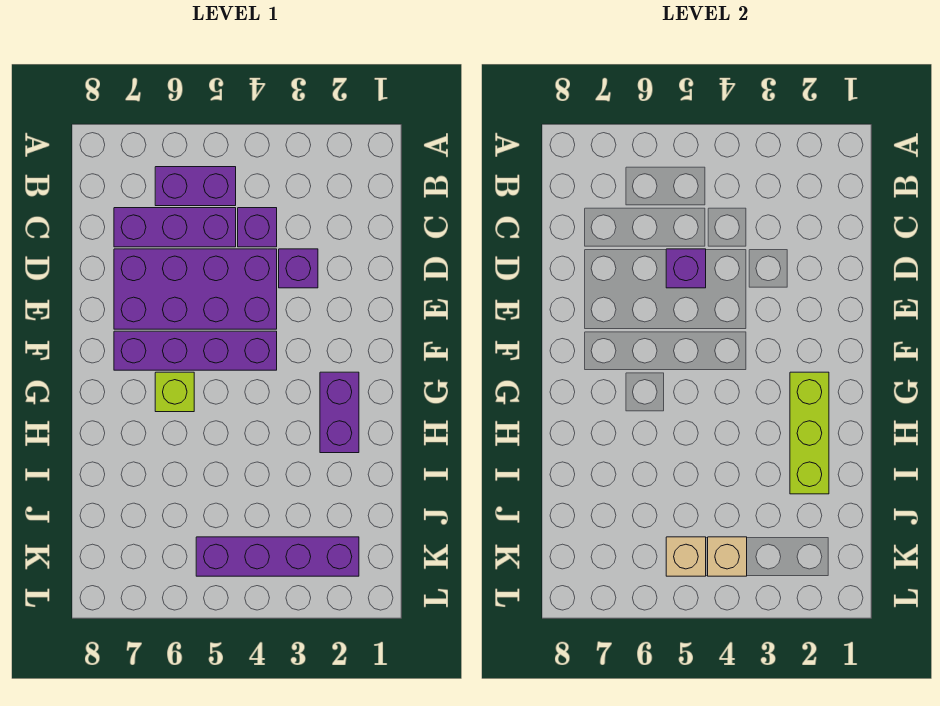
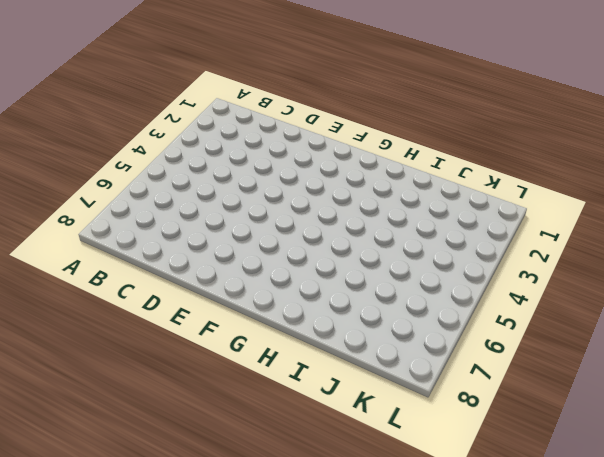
none -> purple 1x2 brick [155,167,236,206]
none -> purple 1x1 brick [238,208,277,247]
none -> purple 1x3 brick [114,208,236,247]

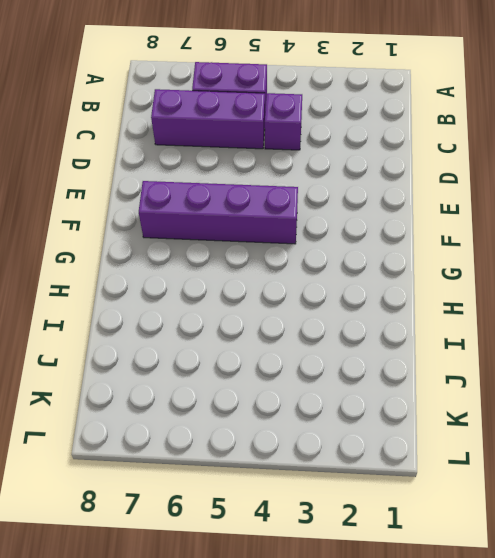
none -> purple 1x1 brick [279,249,318,288]
none -> purple 2x4 brick [114,249,277,329]
none -> purple 1x2 brick [320,372,359,453]

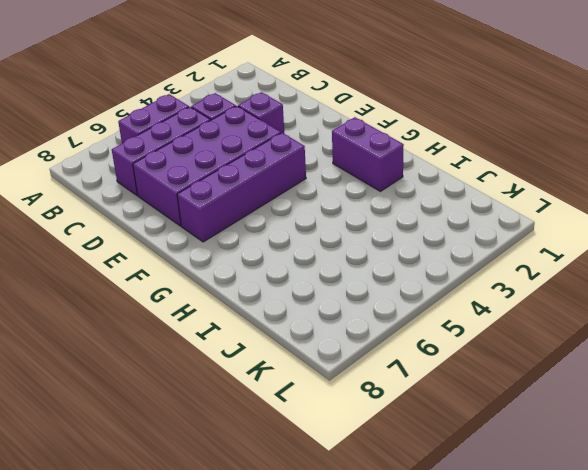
none -> lime 1x1 brick [155,372,194,412]
none -> purple 1x4 brick [196,537,359,576]
none -> purple 1x1 brick [666,249,706,288]

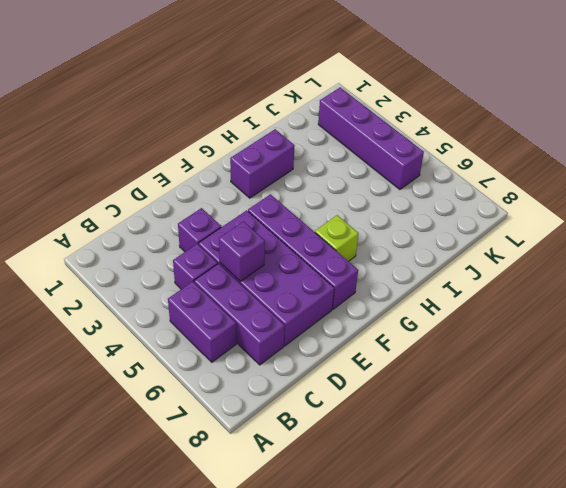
none -> lime 1x3 brick [790,372,829,494]
none -> tan 1x1 brick [708,537,747,576]
none -> tan 1x1 brick [666,537,706,576]

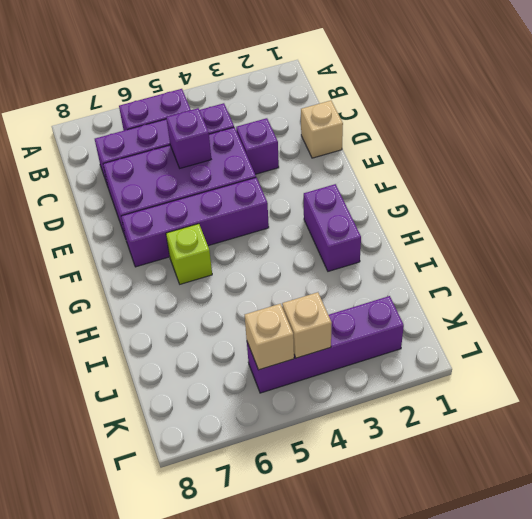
tan 1x1 brick [301,101,343,158] -> none
none -> lime 1x3 brick [790,372,829,494]

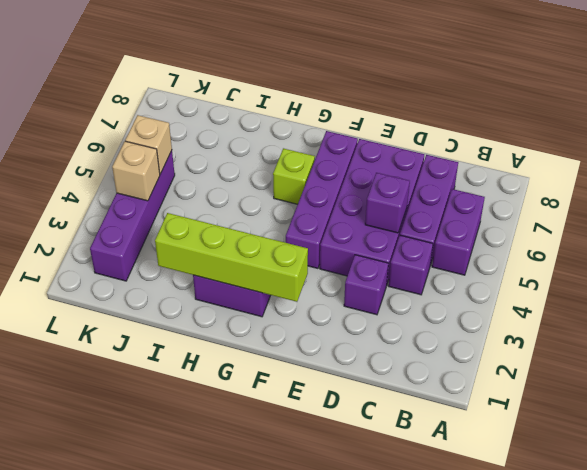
lime 1x4 brick [155,213,308,302] -> lime 1x3 brick [790,372,829,494]

